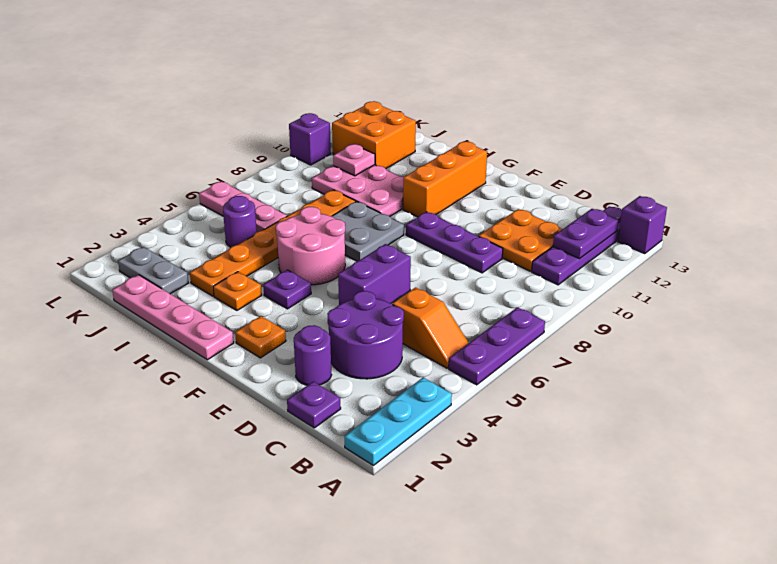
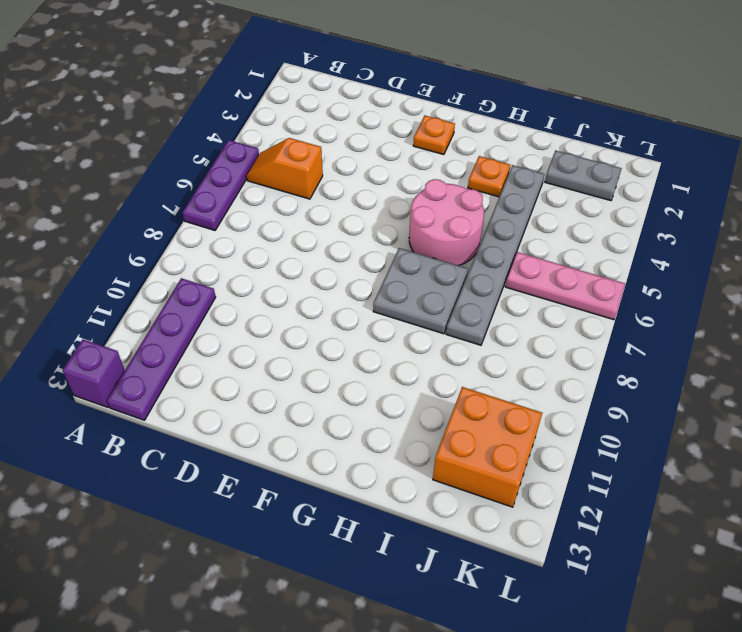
grey 1x6 plate [446,165,544,345] -> orange 1x6 plate [190,190,356,296]
none -> cyan 1x3 plate [344,377,452,465]
none -> purple 1x1 plate [287,381,341,428]
none -> purple 2x2 round brick [327,291,404,379]

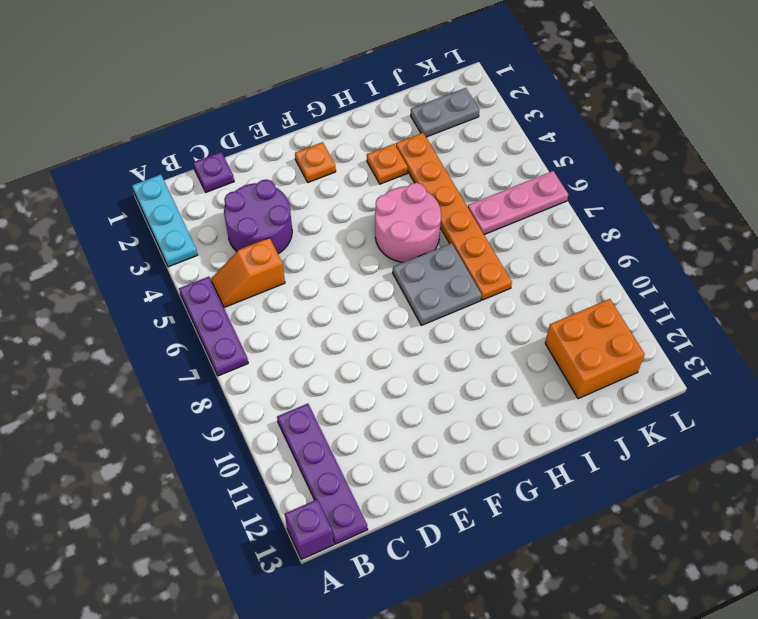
none -> orange 2x2 plate [479,209,562,271]
none -> purple 1x1 round brick [294,325,332,385]
none -> purple 1x3 plate [406,212,503,273]

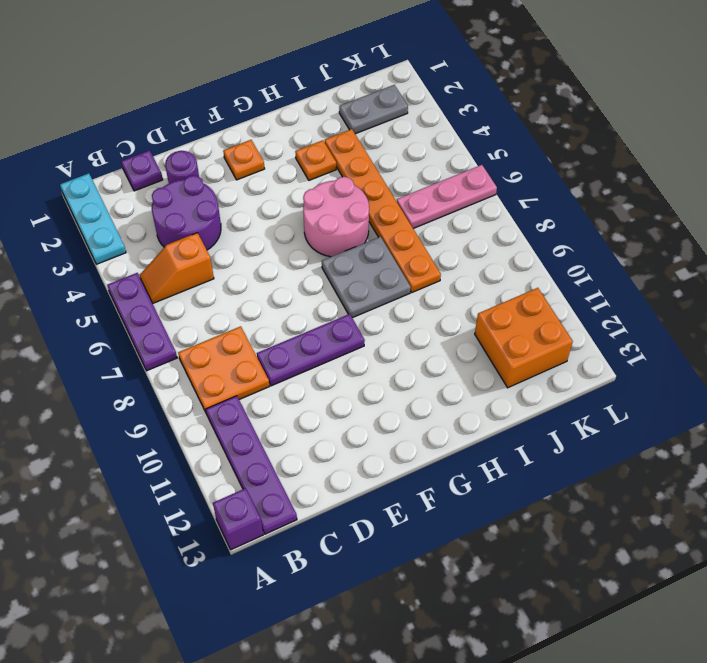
orange 2x2 plate [178,326,270,412] -> orange 2x2 plate moved to [479,209,562,271]
none -> purple 1x2 brick [338,244,411,305]
none -> pink 1x4 plate [112,275,234,360]
none -> purple 1x1 plate [263,270,311,309]

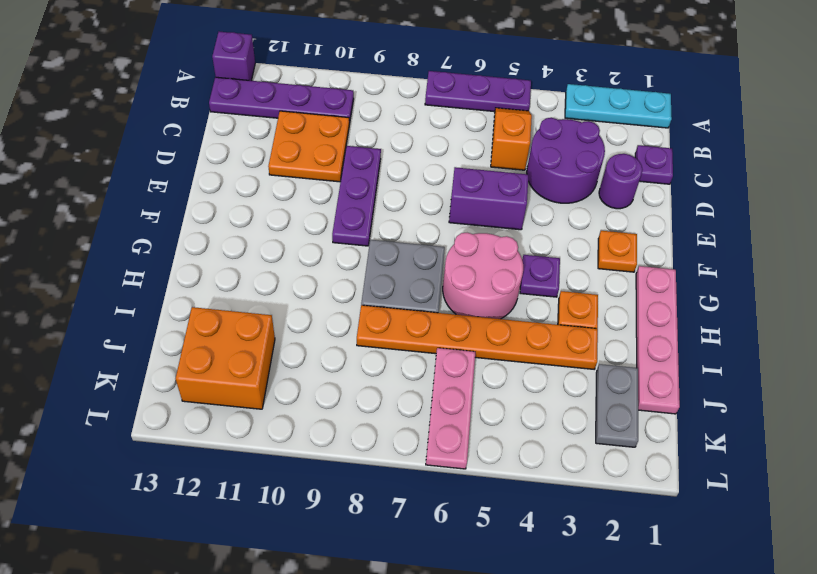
none -> orange 1x3 brick [403,142,487,217]
none -> pink 2x3 plate [312,165,404,216]
none -> purple 1x1 round brick [223,196,257,247]

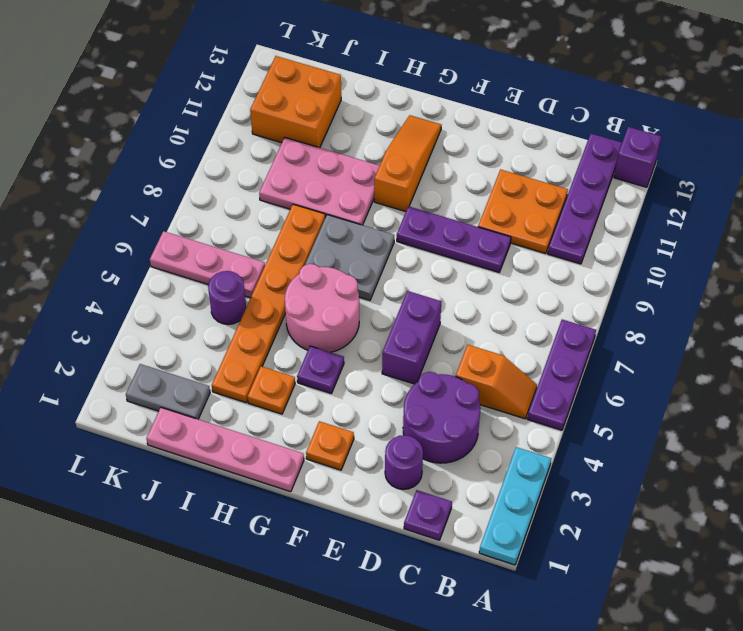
orange 1x3 slope [374,115,441,212] -> orange 1x3 brick [403,142,487,217]
none -> purple 1x1 brick [289,113,331,165]
none -> purple 1x2 plate [553,209,618,259]
none -> pink 1x1 plate [333,144,375,176]

